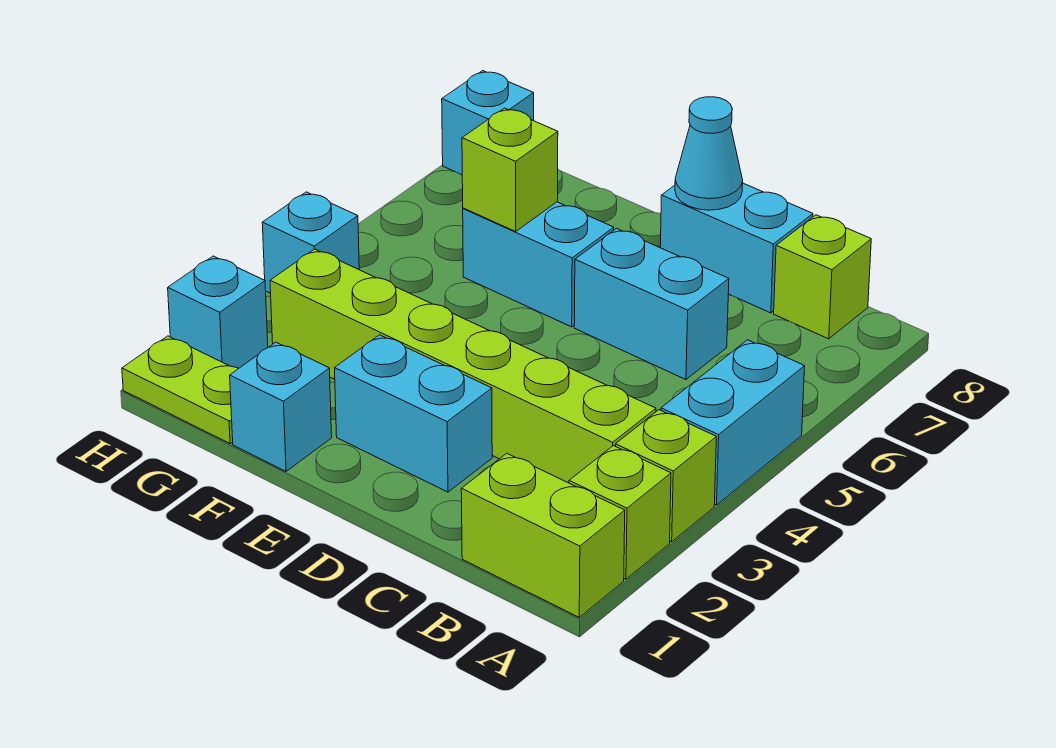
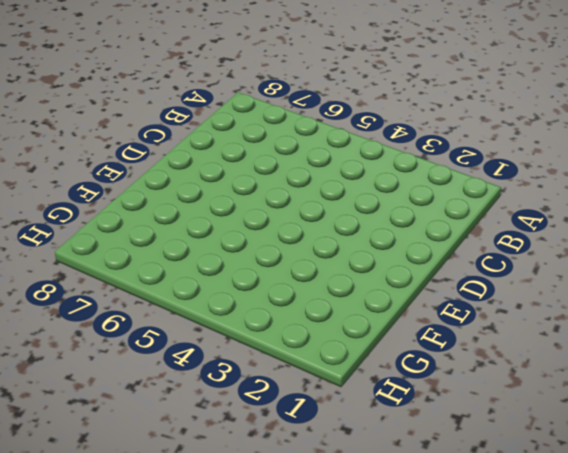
none -> lime 1x2 brick [461,454,625,617]
none -> lime 1x1 brick [569,446,671,579]
none -> lime 1x1 brick [616,410,716,542]

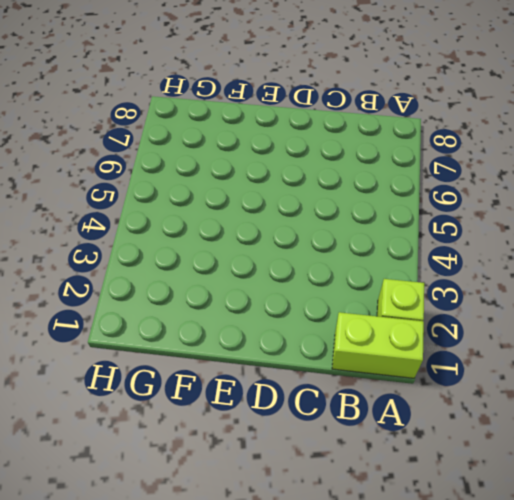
none -> lime 1x1 brick [616,410,716,542]
none -> cyan 1x2 brick [661,340,805,505]
none -> lime 1x6 brick [270,249,656,483]

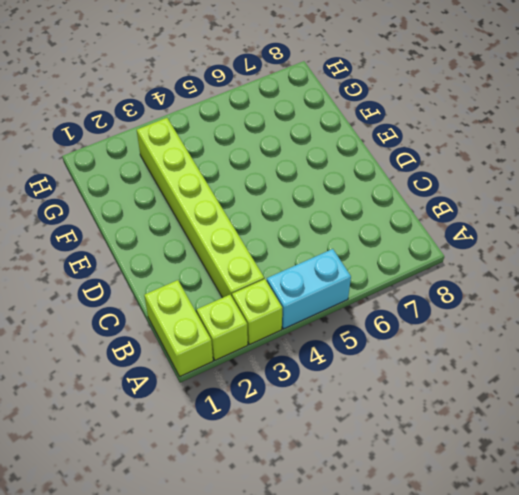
none -> lime 1x1 brick [774,215,871,339]
none -> cyan 1x2 brick [574,228,729,380]
none -> cyan 1x2 brick [660,183,813,313]

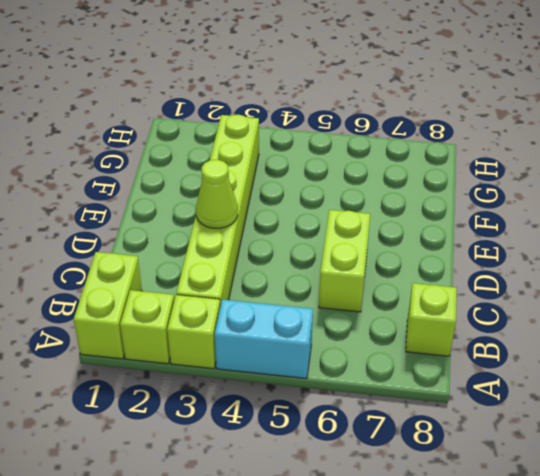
lime 1x2 brick [319,210,370,312] -> cyan 1x2 brick [574,228,729,380]
lime 1x1 cone [196,160,238,228] -> none
none -> cyan 1x2 brick [660,183,813,313]
none -> cyan 1x2 brick [335,335,492,492]
none -> cyan 1x2 brick [463,202,614,327]

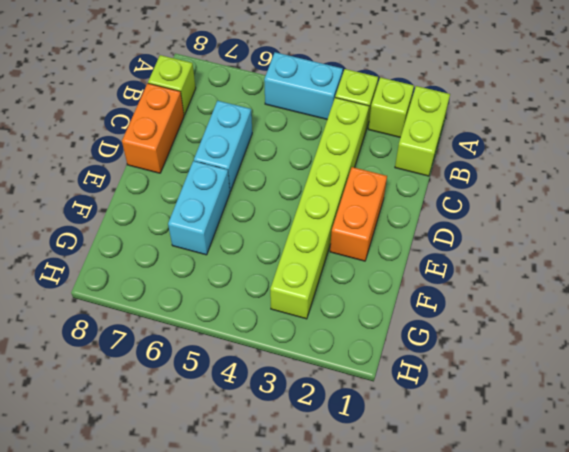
orange 1x2 brick [122,83,184,173] -> cyan 1x2 brick [660,183,813,313]
orange 1x2 brick [330,167,387,261] -> cyan 1x2 brick [335,335,492,492]
none -> cyan 1x1 brick [230,342,332,471]
none -> lime 1x2 plate [122,336,239,444]
none -> cyan 1x1 brick [168,256,268,368]

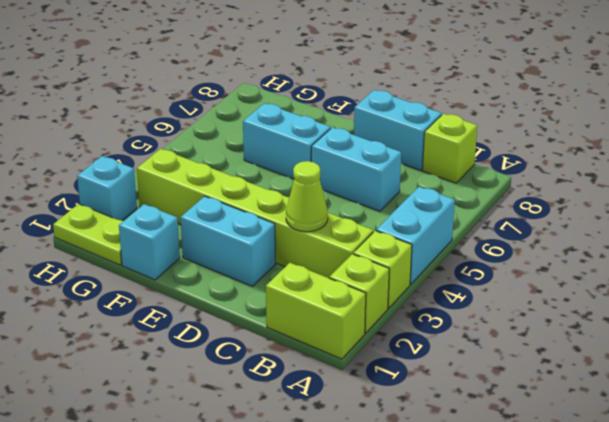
lime 1x1 cone [286,161,328,232] -> none
none -> cyan 1x1 brick [262,192,359,293]
none -> cyan 1x1 brick [442,71,534,175]
none -> cyan 1x1 cone [675,97,743,210]

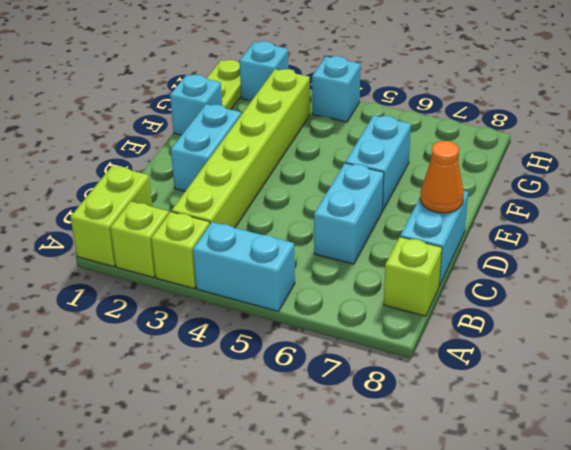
orange 1x1 cone [420,141,464,213] -> cyan 1x1 cone [675,97,743,210]
none -> cyan 1x1 brick [442,71,534,175]
none -> lime 1x1 brick [462,108,558,232]

